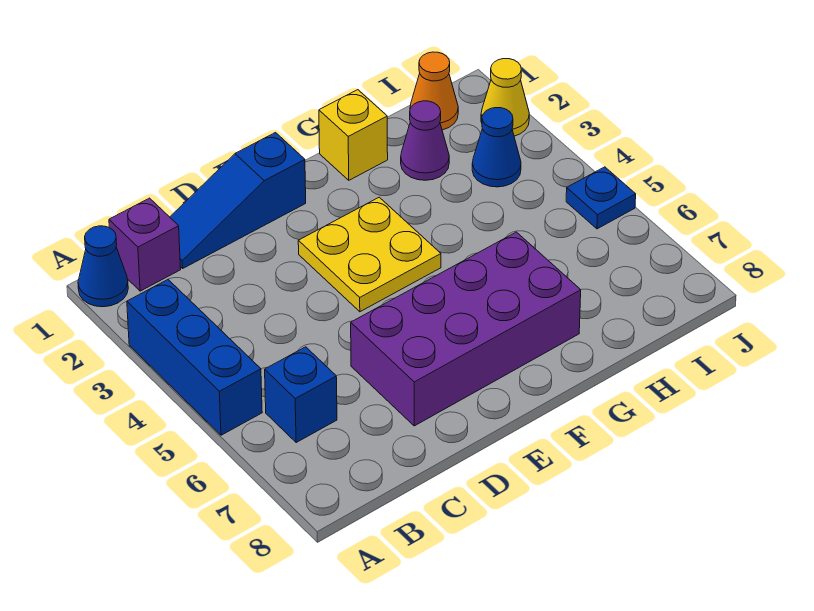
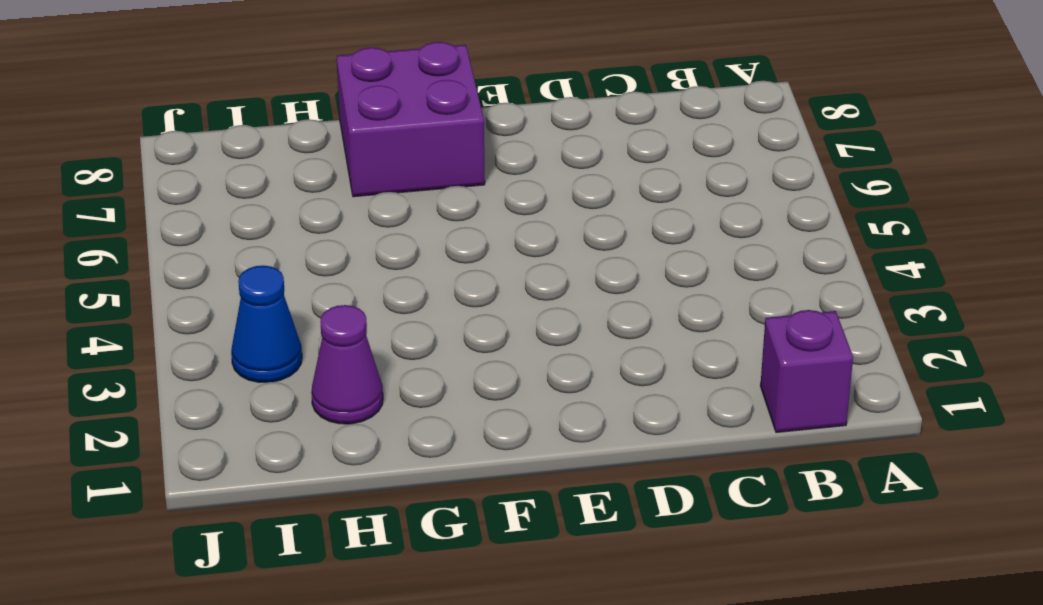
purple 2x2 brick [337,42,485,197] -> purple 2x4 brick [351,232,581,426]
none -> blue 1x1 cone [78,226,128,307]
none -> blue 1x3 brick [127,280,262,435]
none -> blue 1x1 brick [265,347,337,442]

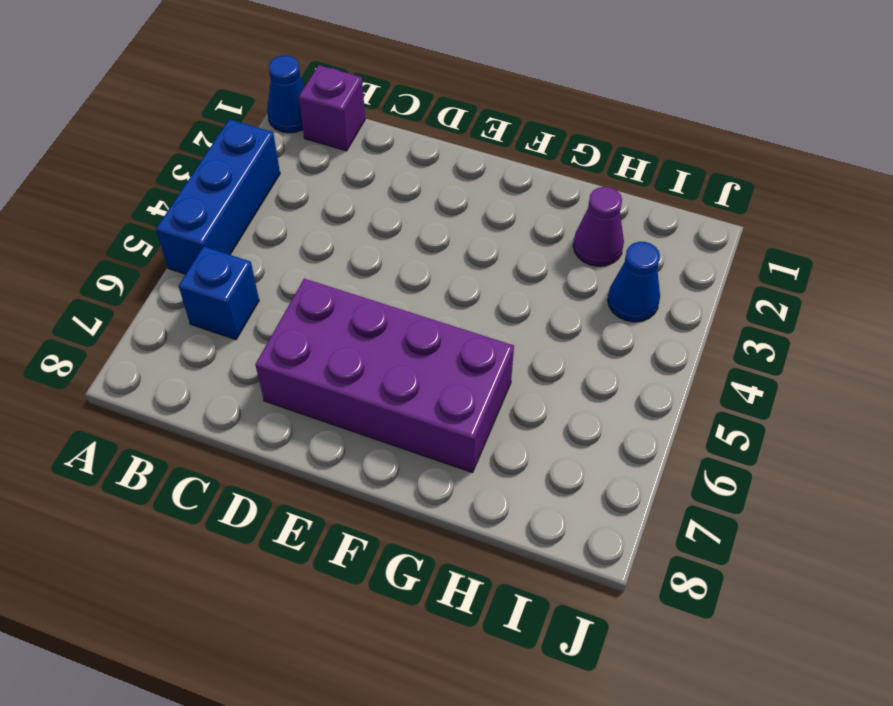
none -> blue 1x3 slope [170,133,306,268]
none -> yellow 2x2 plate [298,197,441,312]
none -> yellow 1x1 brick [319,90,388,180]

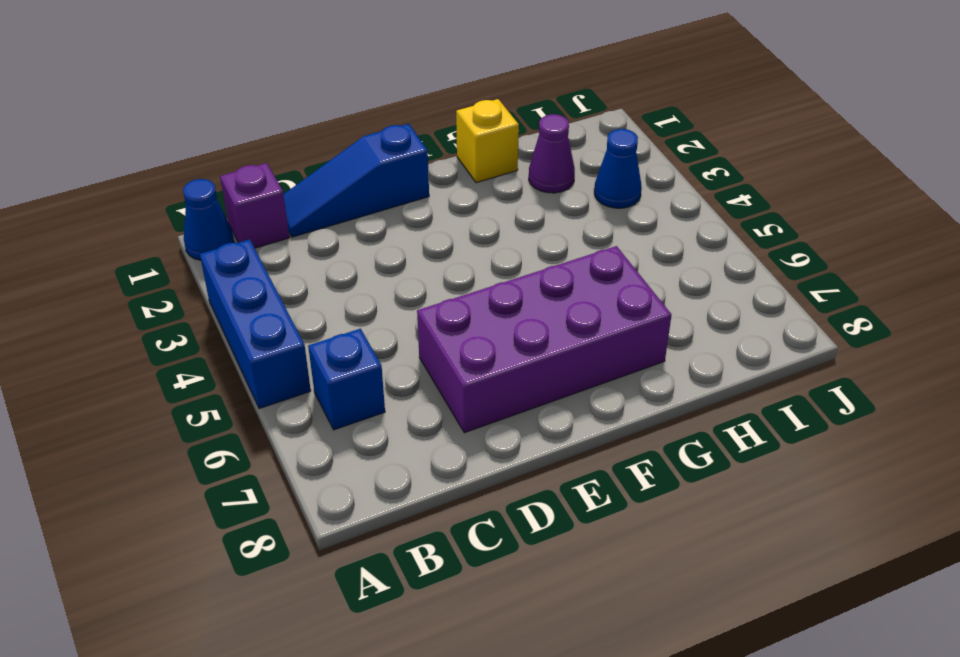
none -> yellow 2x2 plate [298,197,441,312]
none -> orange 1x1 cone [410,52,458,130]
none -> yellow 1x1 cone [481,59,529,136]

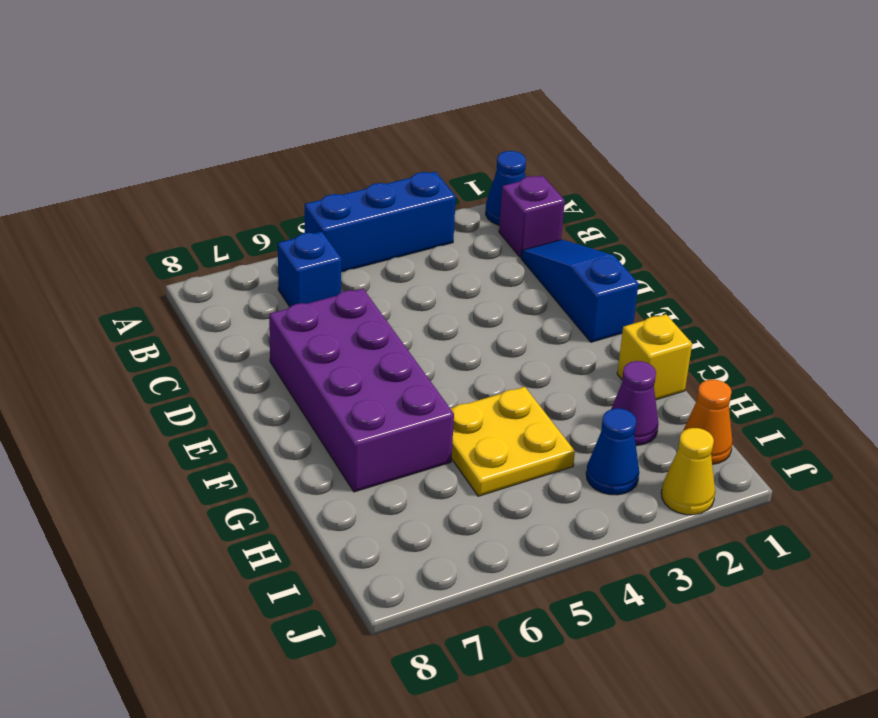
yellow 2x2 plate [451,387,575,496] -> yellow 2x2 plate moved to [298,197,441,312]
none -> blue 1x1 plate [566,167,636,229]

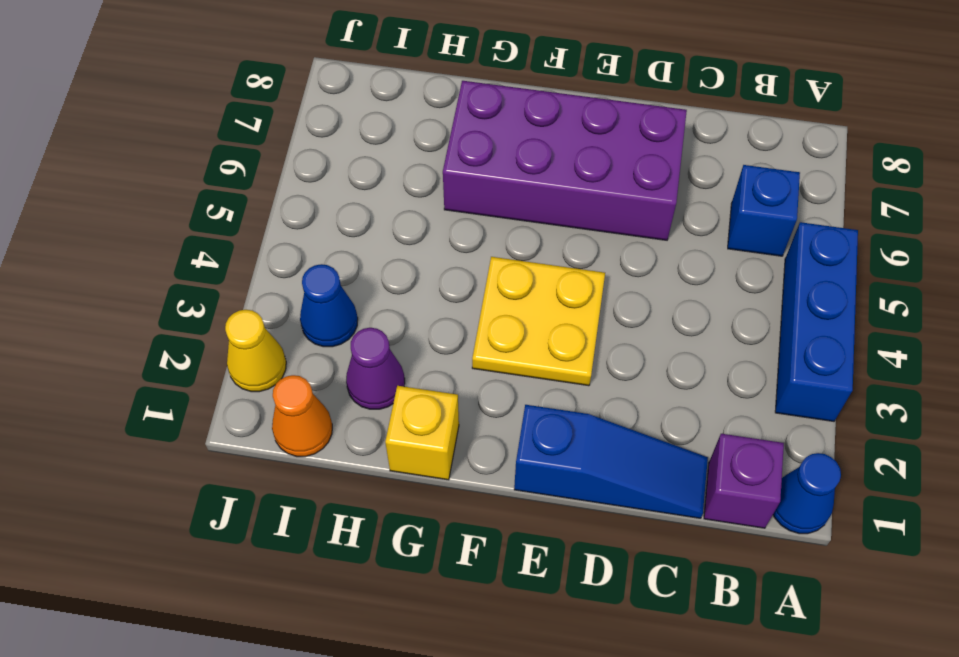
none -> blue 1x1 plate [566,167,636,229]

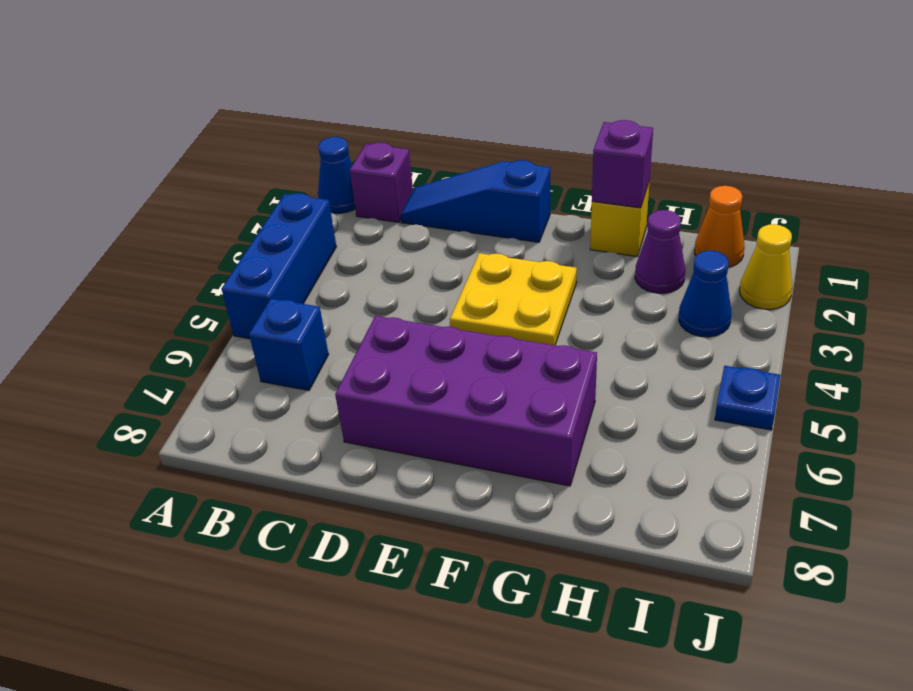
purple 1x1 brick [592,120,653,208] -> none

